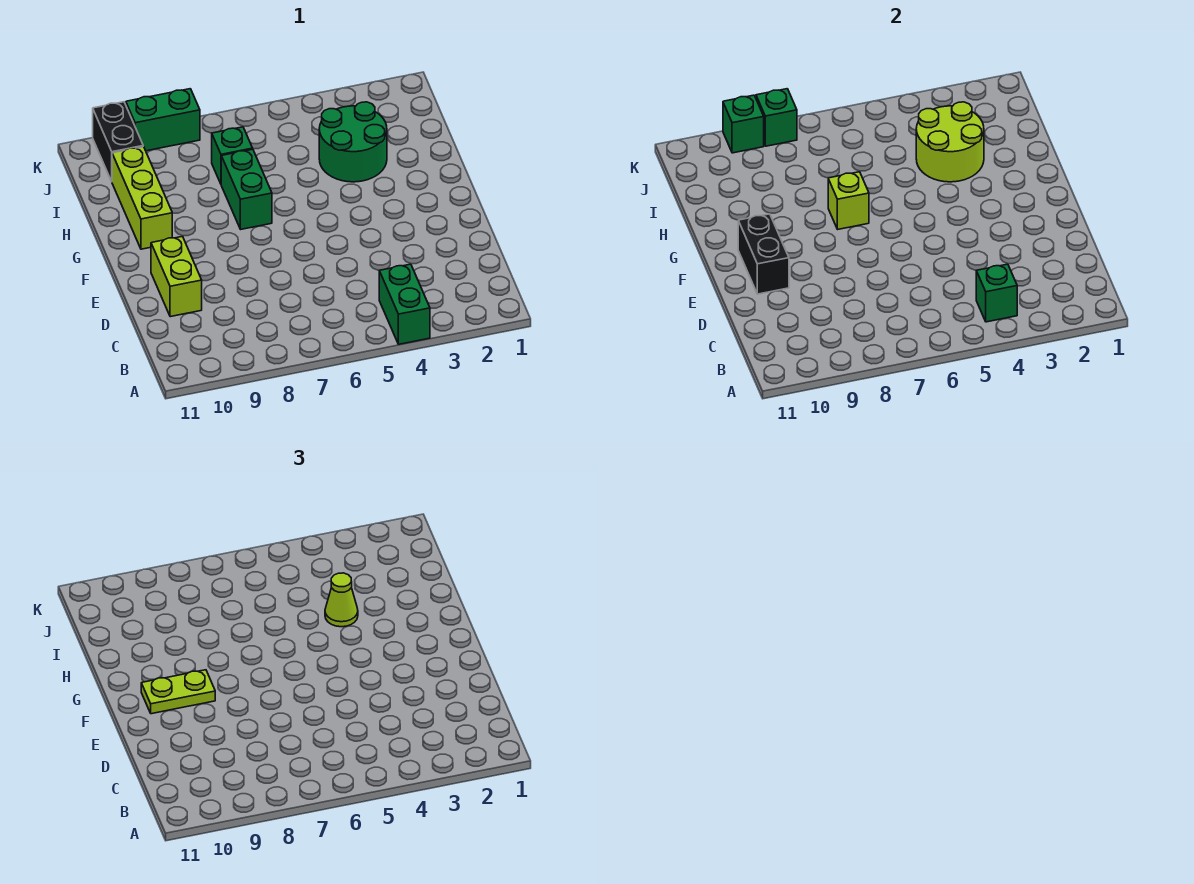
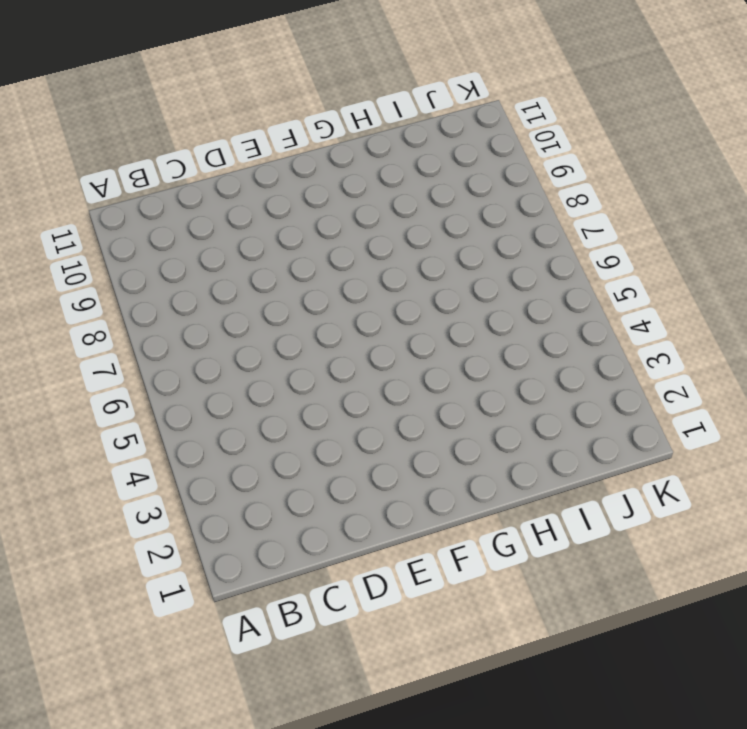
none -> green 1x2 brick [379,264,430,344]
none -> lime 1x2 brick [151,236,202,317]
none -> green 1x2 brick [221,149,272,229]

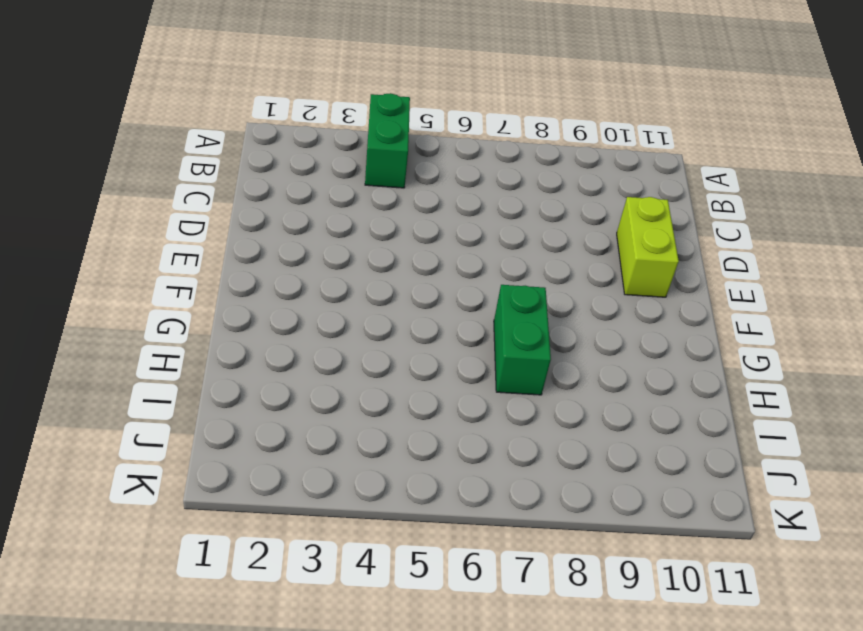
none -> lime 1x3 brick [112,147,172,249]
none -> green 2x2 round brick [319,102,387,182]
none -> green 1x1 brick [212,127,253,184]

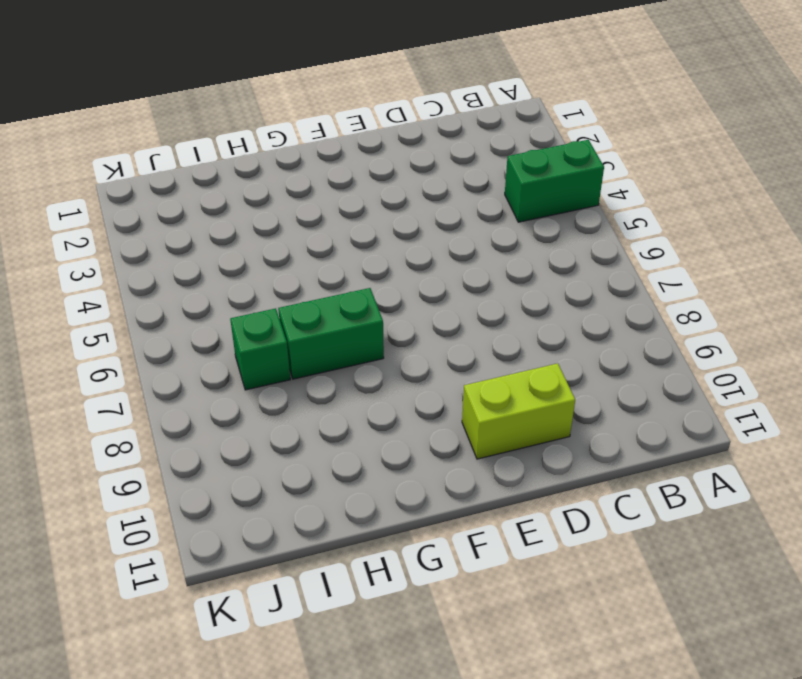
none -> lime 1x3 brick [112,147,172,249]
none -> green 2x2 round brick [319,102,387,182]
none -> black 1x2 brick [93,102,143,181]

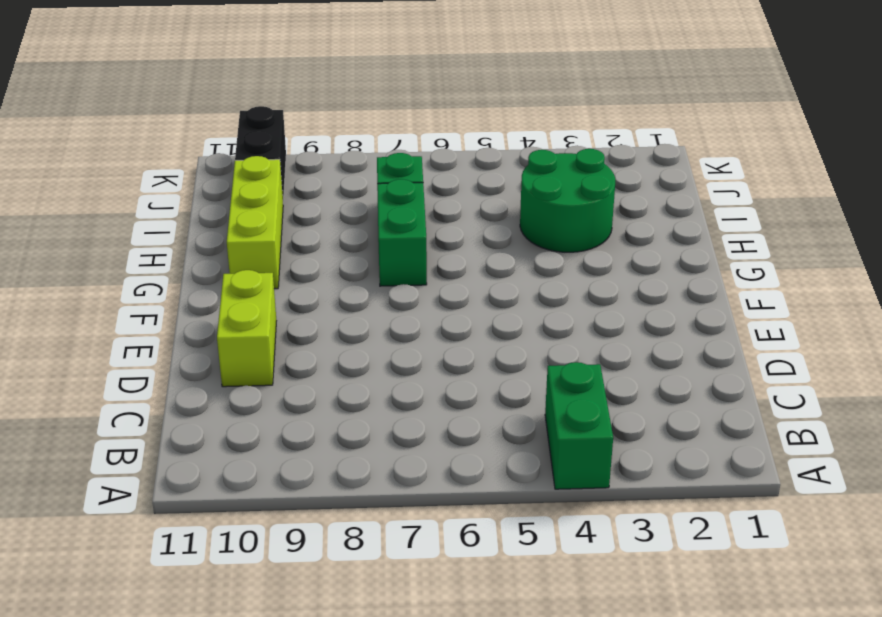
none -> green 1x2 brick [126,89,200,151]
none -> green 1x1 brick [976,264,1017,322]
none -> black 1x2 brick [738,214,789,294]

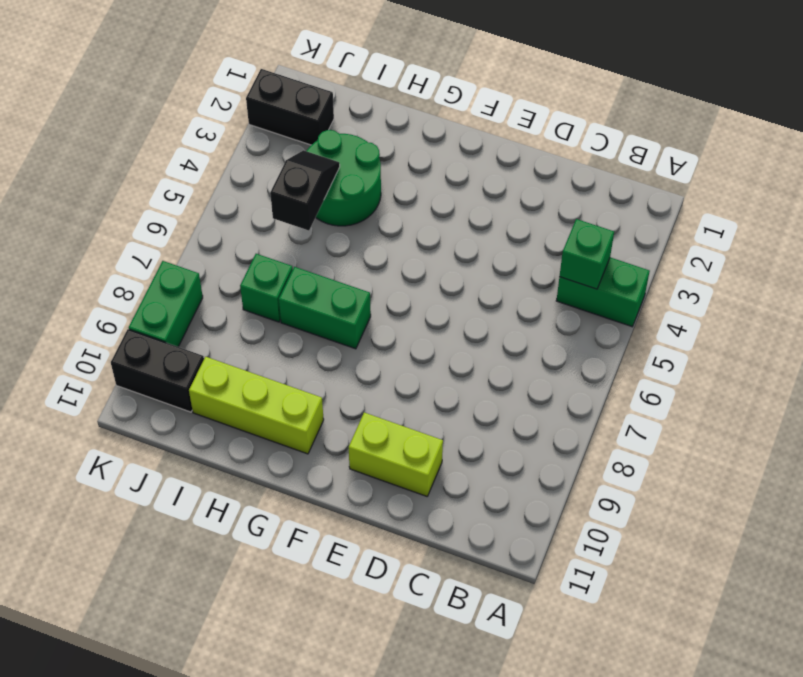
black 1x2 slope [270,150,340,231] -> lime 2x2 round brick [916,102,984,182]
black 1x2 brick [246,69,334,145] -> black 1x2 brick moved to [738,214,789,294]
none -> lime 1x1 brick [828,172,869,229]
none -> green 1x1 brick [756,89,797,146]
none -> green 1x1 brick [723,95,764,153]

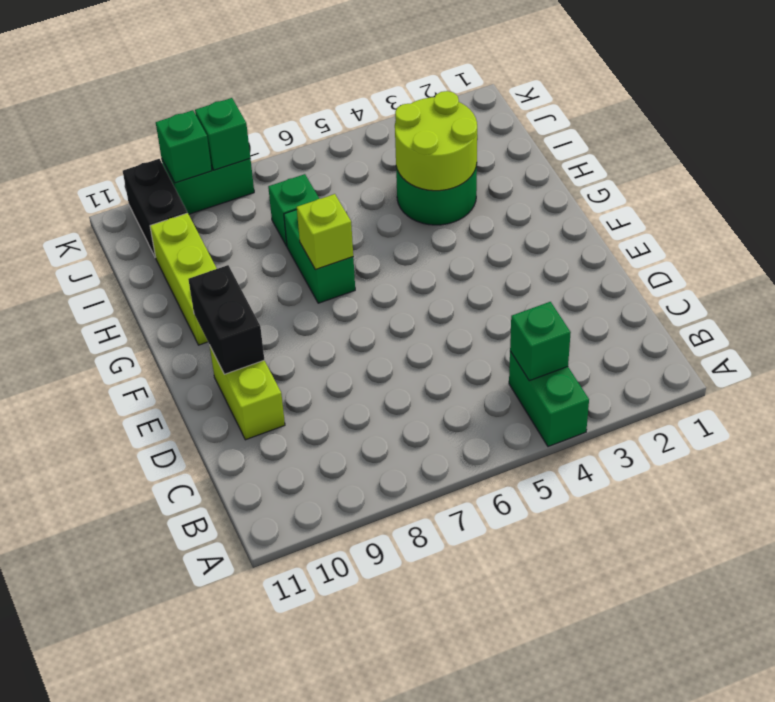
none -> lime 1x2 plate [141,670,215,714]
none -> lime 1x1 cone [325,573,358,627]

